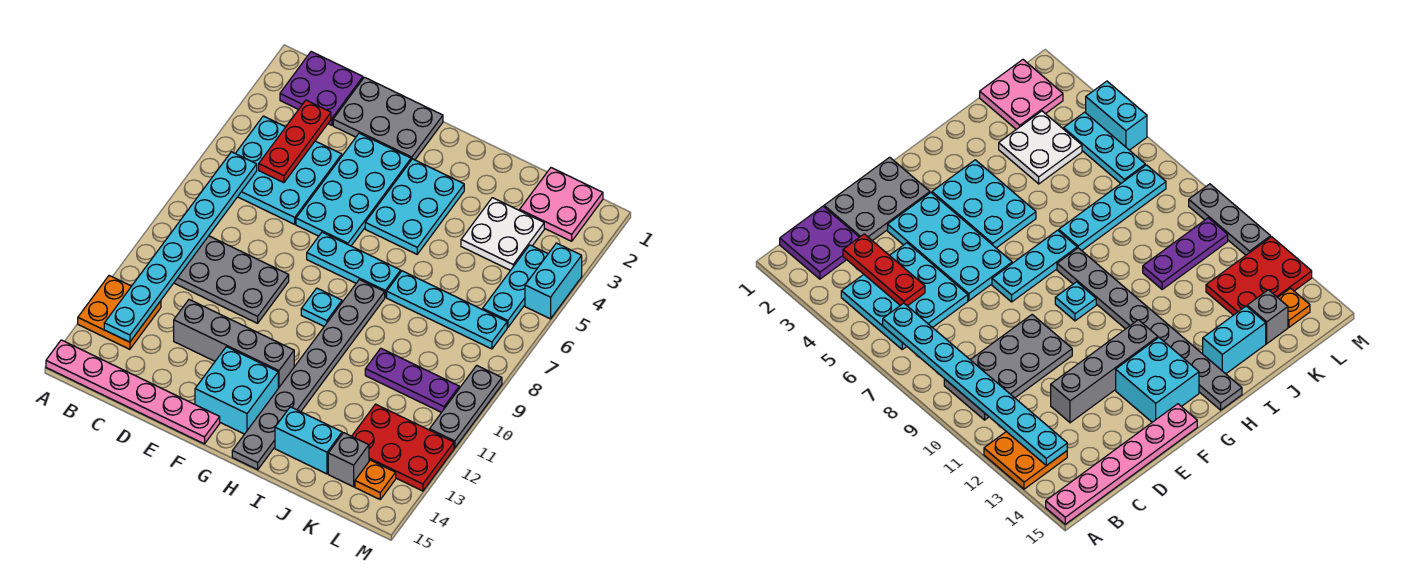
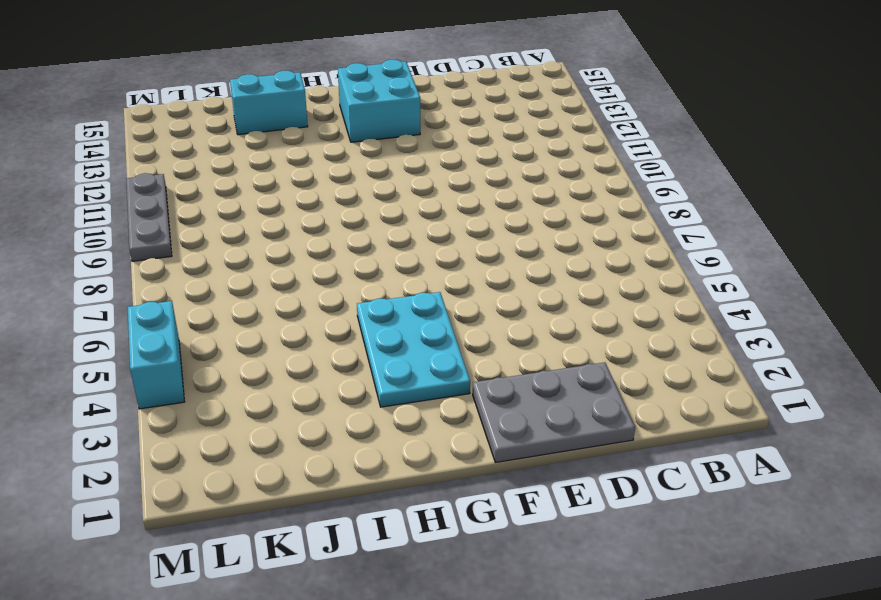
none -> orange 2x2 plate [78,276,161,349]
none -> pink 1x6 plate [46,340,220,444]
none -> purple 2x2 plate [280,52,363,125]

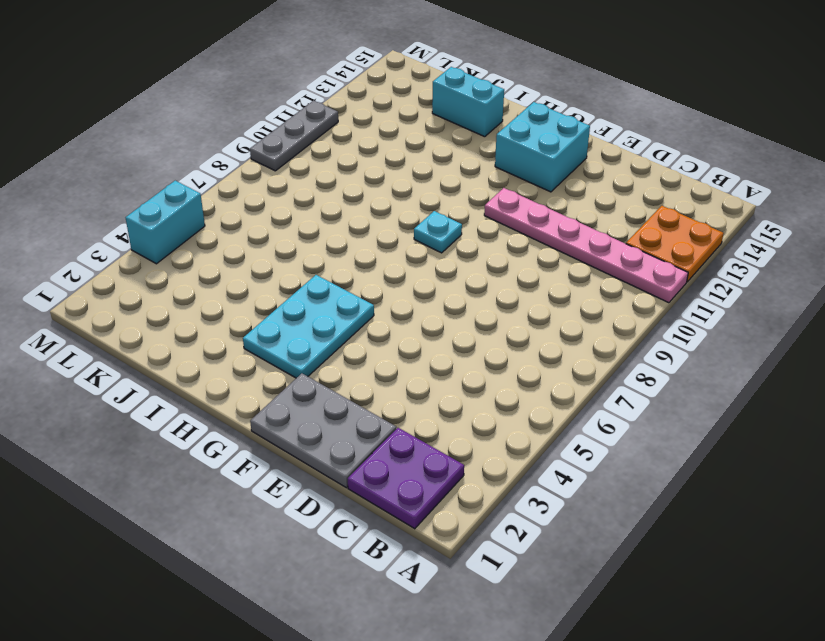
pink 1x6 plate [484,188,688,303] -> pink 1x6 plate moved to [46,340,220,444]
none -> cyan 3x3 plate [235,116,342,224]
none -> grey 2x4 plate [174,236,289,323]
none -> grey 1x4 brick [174,300,294,388]

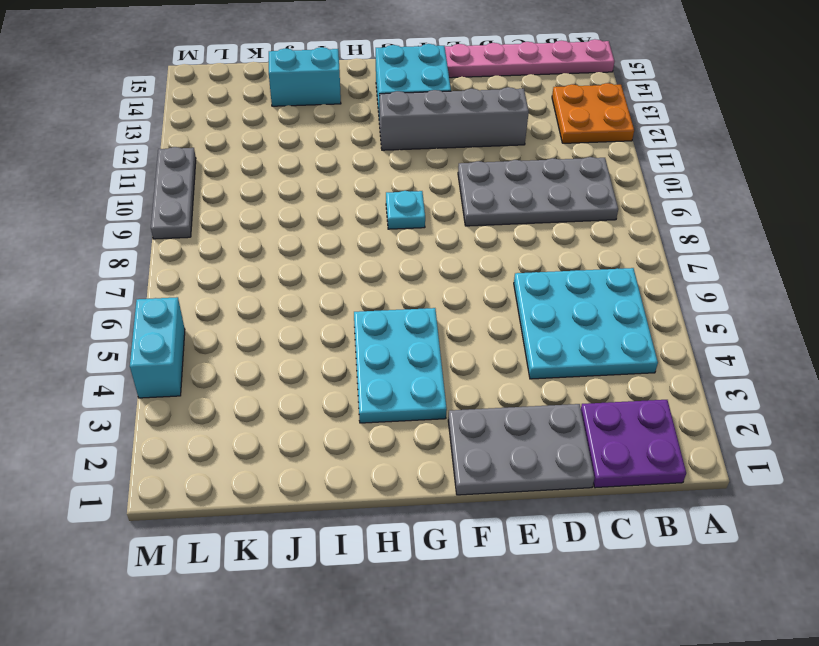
none -> cyan 2x4 plate [296,133,411,246]
none -> cyan 1x3 plate [307,232,401,297]
none -> grey 1x8 plate [232,279,385,470]

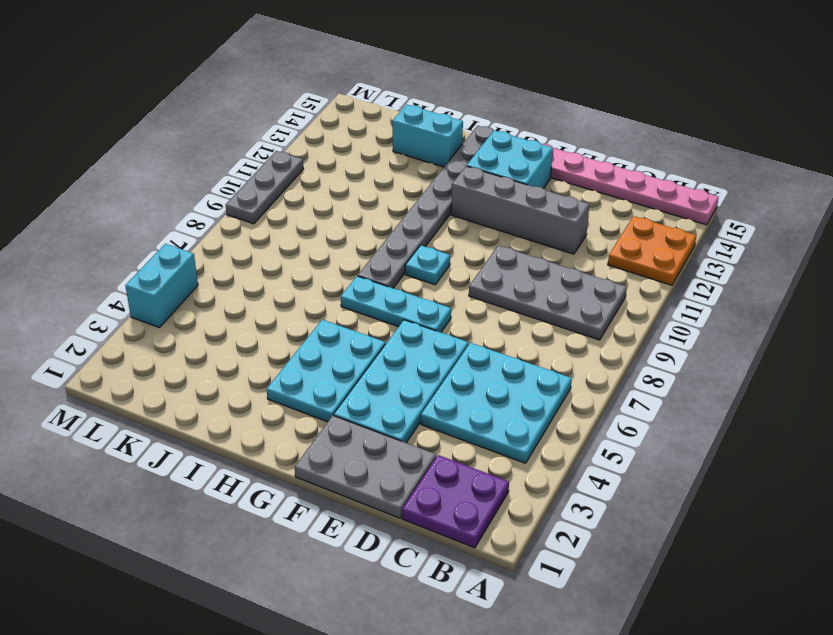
none -> cyan 1x4 plate [387,271,507,349]
none -> white 2x2 plate [461,198,544,270]
none -> purple 1x3 plate [365,348,459,412]

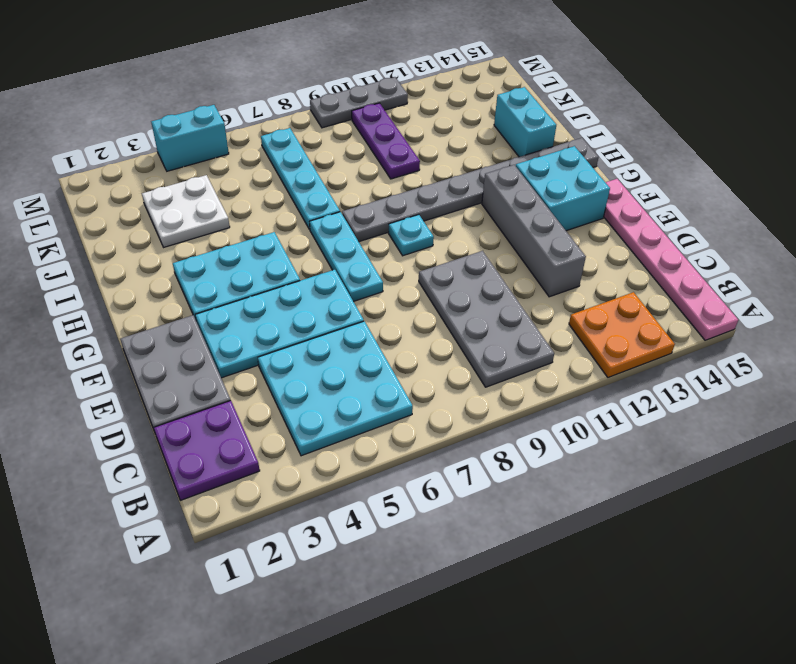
none -> pink 2x2 plate [520,168,603,241]
none -> red 2x3 plate [352,404,454,491]
none -> grey 1x1 brick [328,433,369,487]

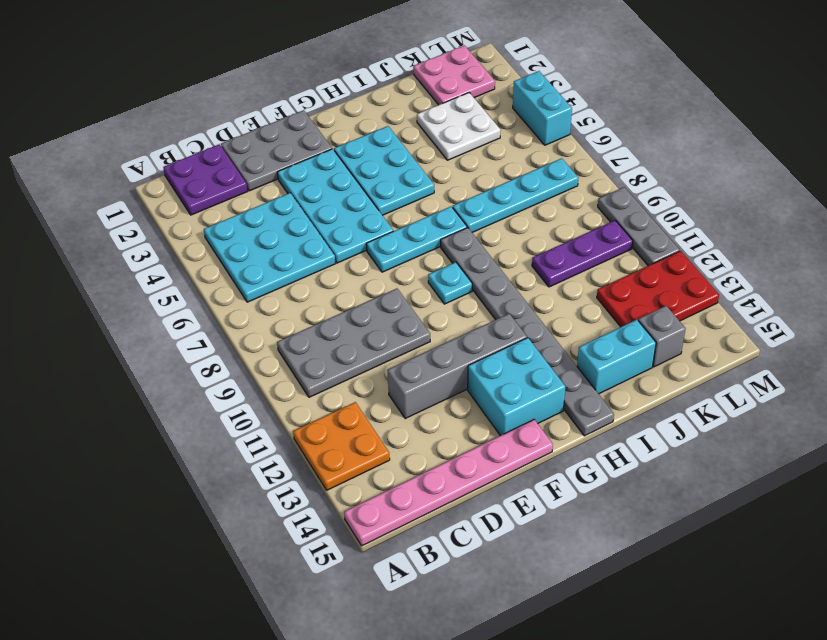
none -> cyan 1x3 plate [483,245,548,327]
none -> orange 1x1 plate [355,460,396,499]
none -> cyan 1x8 plate [104,152,257,342]

